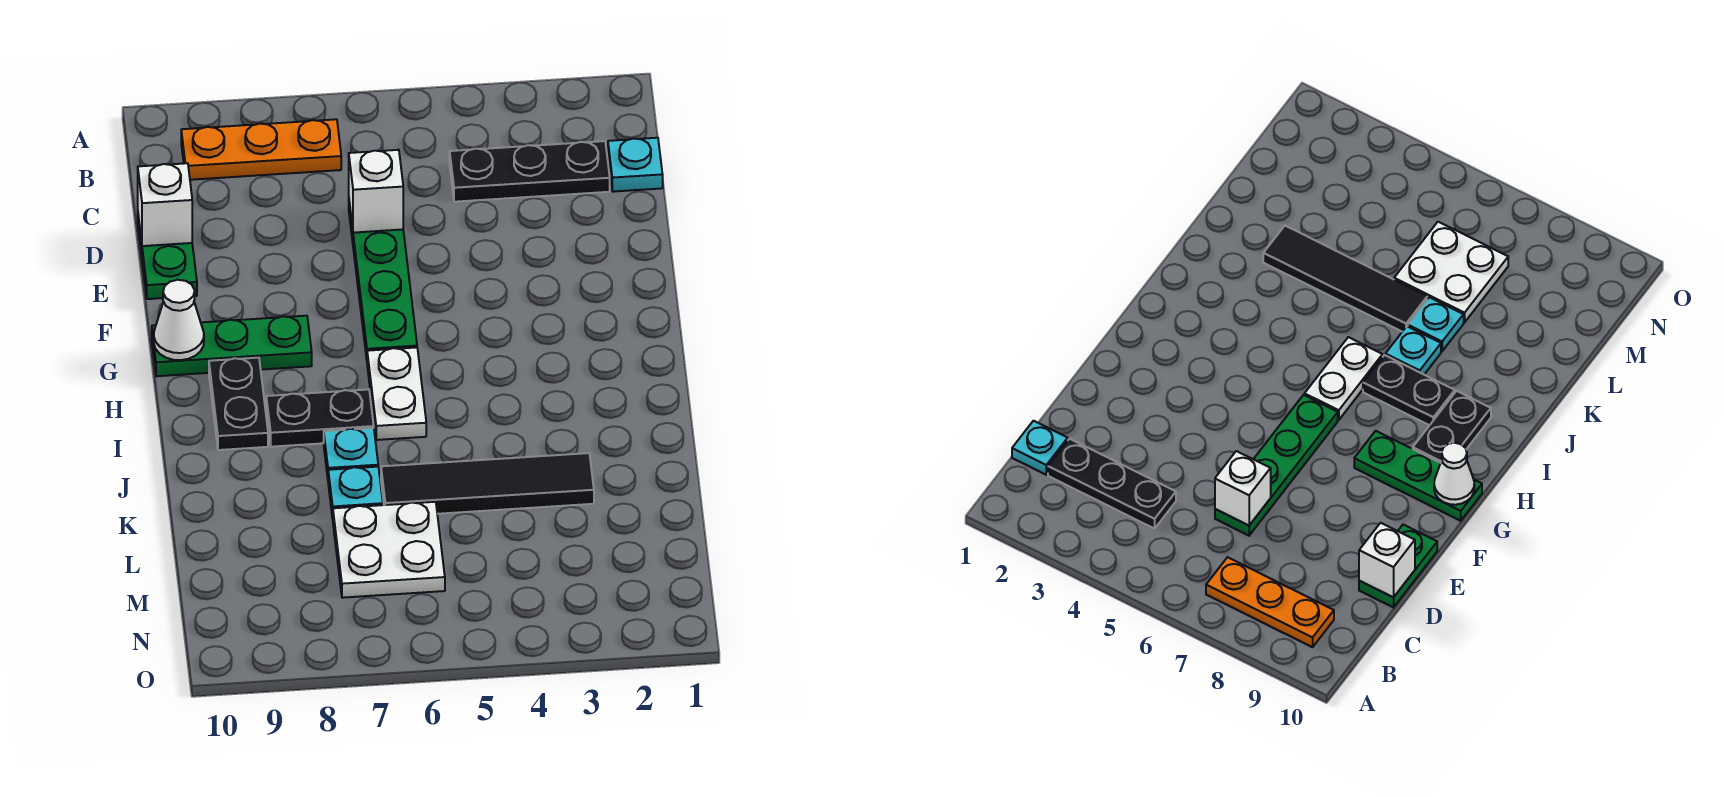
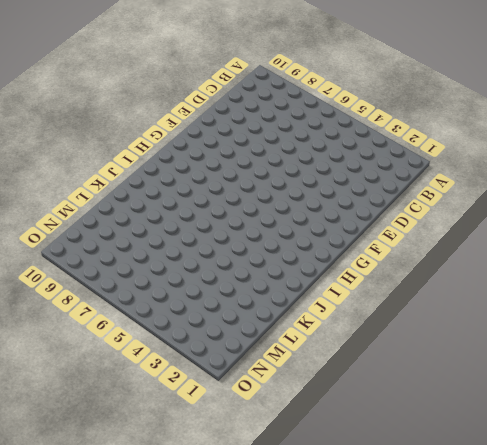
none -> orange 1x3 plate [181,119,341,180]
none -> cyan 1x1 plate [608,138,663,192]
none -> black 1x3 plate [450,141,610,202]

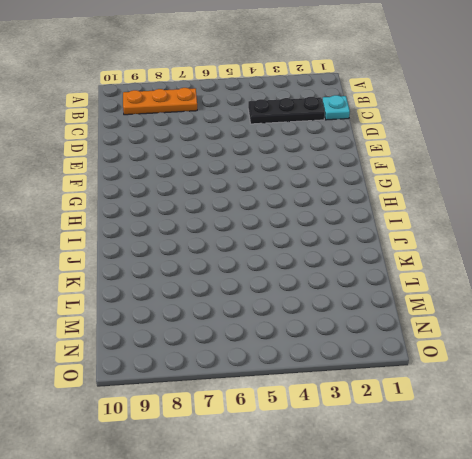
none -> green 1x4 plate [349,203,417,359]
none -> green 1x2 plate [138,216,197,299]
none -> green 1x3 plate [152,316,312,376]

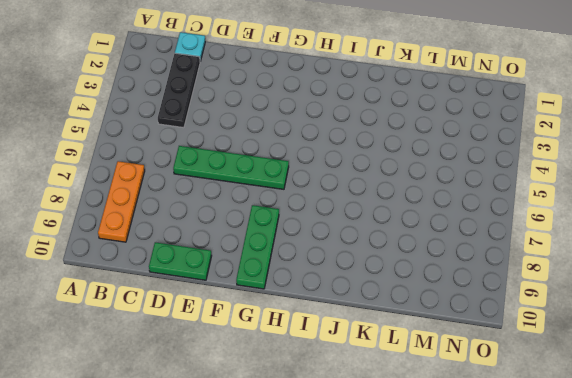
none -> white 1x2 plate [367,347,426,440]
none -> black 1x2 plate [209,358,268,450]
none -> black 1x2 plate [266,389,374,447]

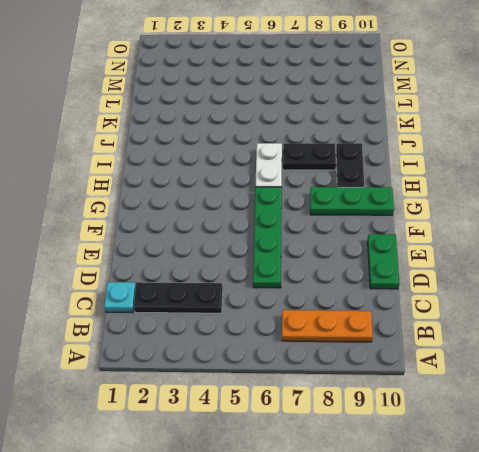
none -> cyan 1x1 plate [324,428,378,477]
none -> black 1x4 tile [381,453,594,514]
none -> cyan 1x1 plate [328,467,383,519]

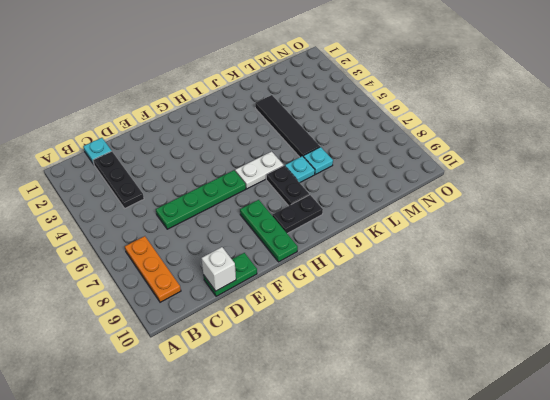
none -> white 2x2 plate [333,502,445,598]
none -> white 1x1 brick [349,150,403,233]
none -> white 1x1 cone [154,280,204,360]

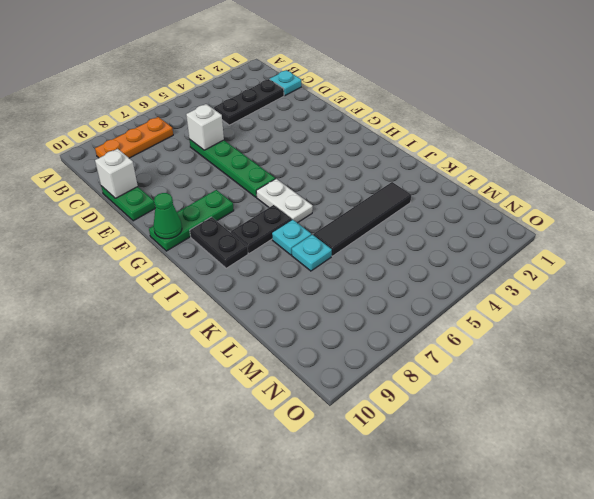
green 1x1 cone [154,193,182,239] -> white 1x1 cone [154,280,204,360]
none -> white 2x2 plate [333,502,445,598]

